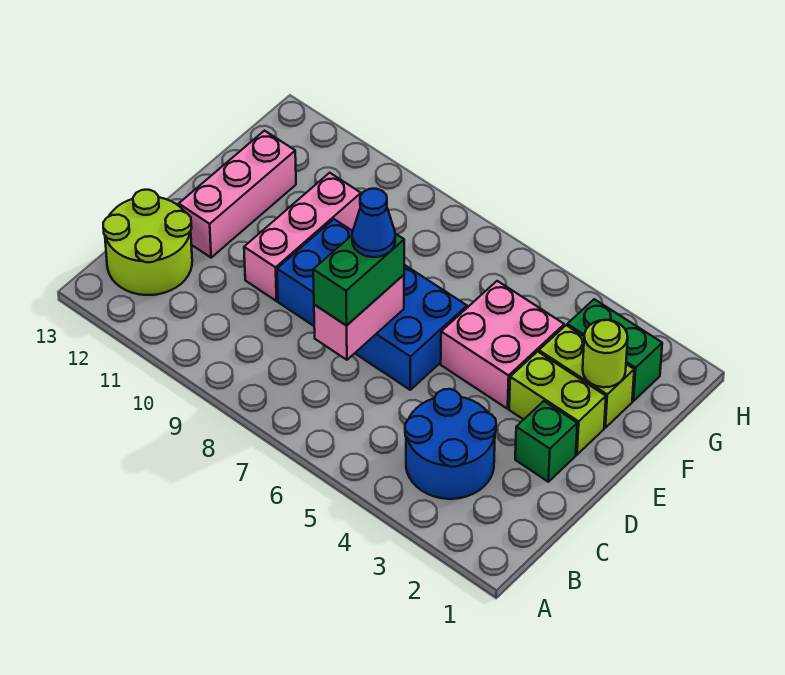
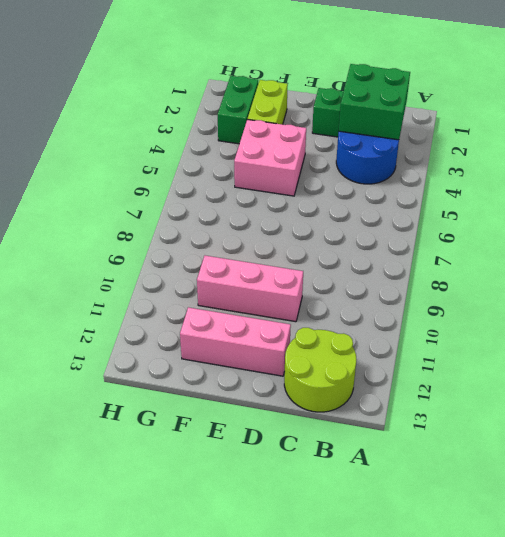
green 2x2 brick [339,64,410,140] -> none
none -> blue 2x4 brick [277,219,467,390]
none -> lime 1x2 brick [509,352,606,455]
none -> pink 1x2 brick [314,275,404,360]

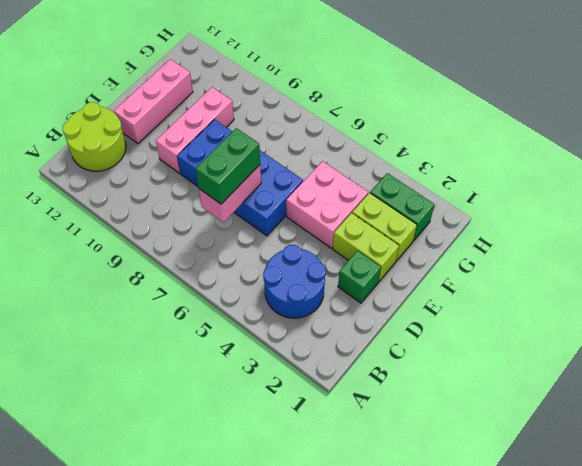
none -> lime 1x1 round brick [583,320,628,387]
none -> blue 1x1 cone [352,189,395,257]

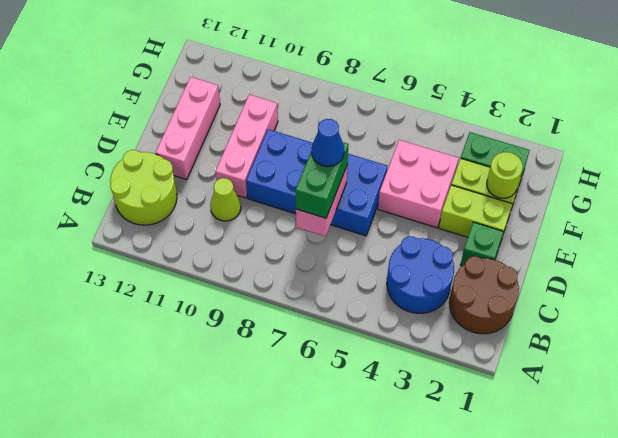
brown 2x2 round brick [449,256,519,334] -> none
lime 1x1 cone [210,178,241,221] -> none

